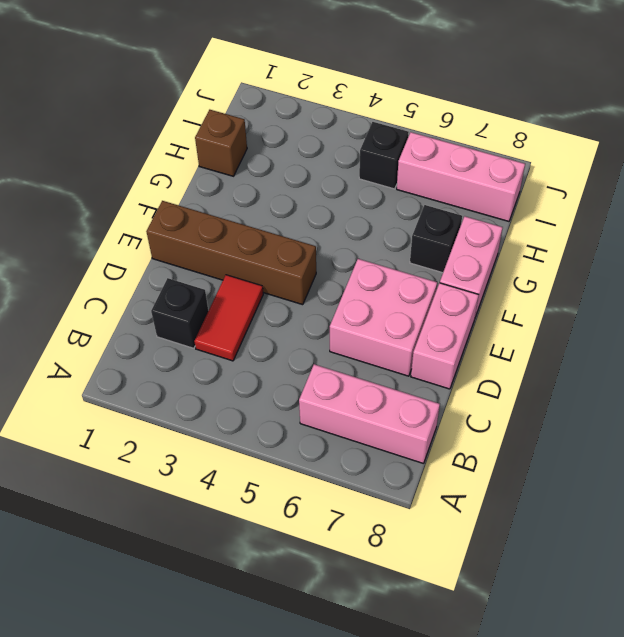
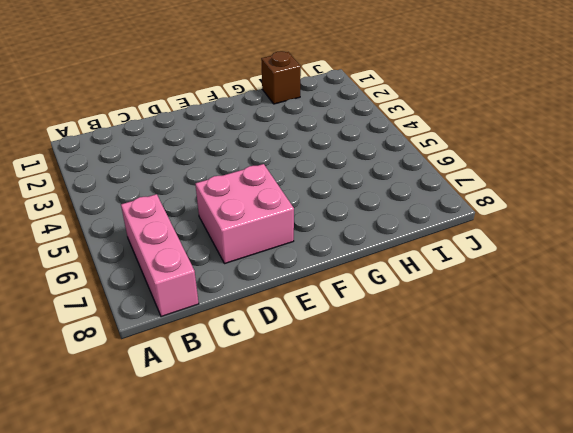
none -> black 1x1 brick [151,278,209,348]
none -> red 1x2 tile [194,275,263,361]

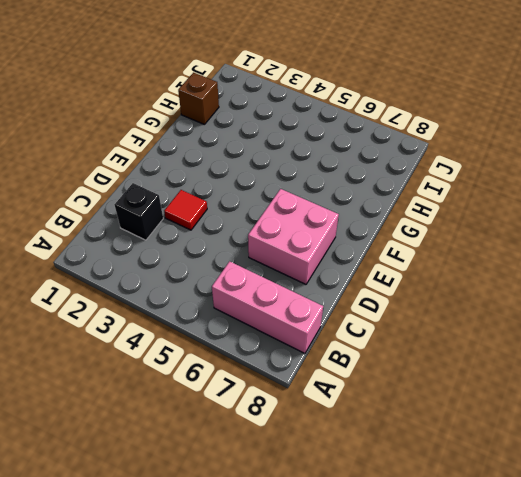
red 1x1 tile [164,190,207,230] -> red 1x2 tile [194,275,263,361]
none -> pink 1x2 brick [411,283,479,389]
none -> brown 1x4 brick [146,201,316,305]

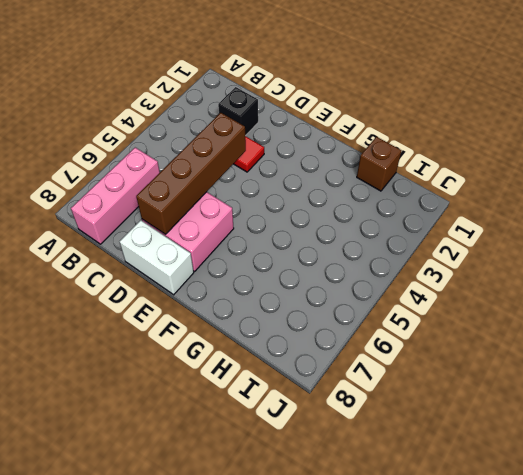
brown 1x4 brick [136,113,246,234] -> brown 1x4 brick moved to [146,201,316,305]
white 1x2 brick [120,220,194,295] -> pink 1x2 brick [411,283,479,389]
none -> pink 1x2 brick [440,216,503,317]
none -> black 1x1 brick [410,205,462,273]

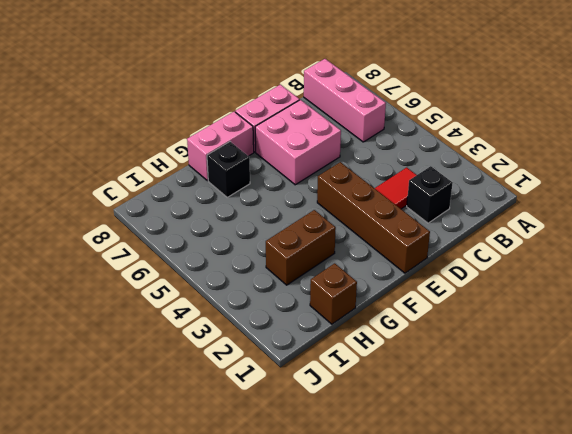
brown 1x2 brick [266,210,336,285] -> none
none -> black 1x1 brick [359,122,409,189]
none -> pink 1x3 brick [397,132,525,221]

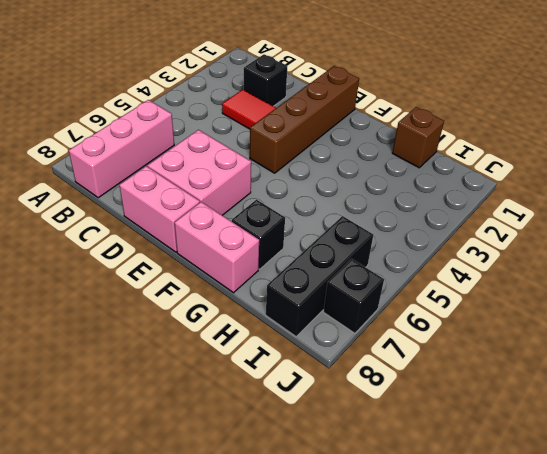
black 1x3 brick [266,216,373,337] -> pink 1x3 brick [397,132,525,221]
black 1x1 brick [323,259,384,333] -> black 1x1 brick moved to [359,122,409,189]

